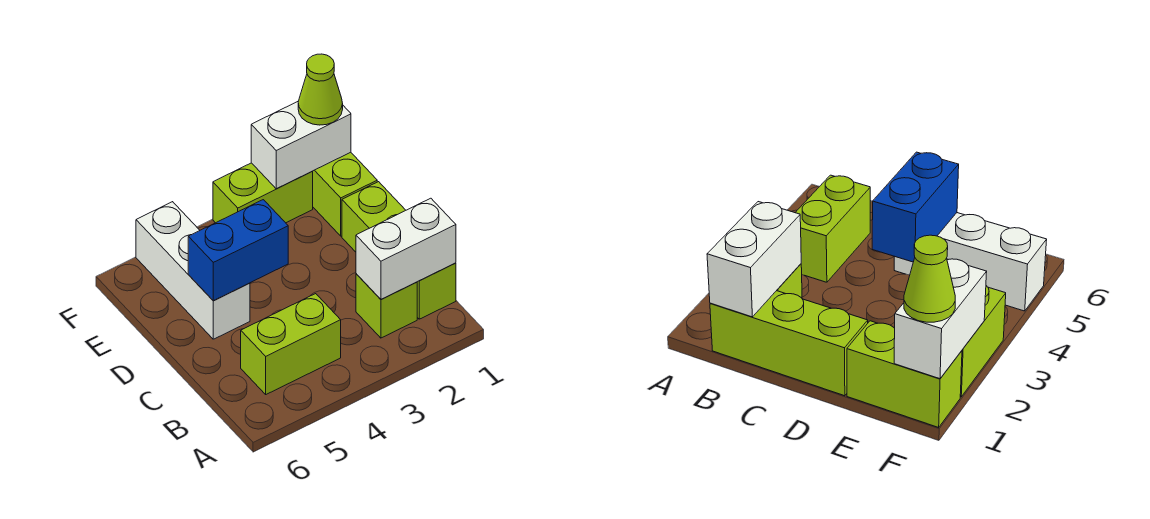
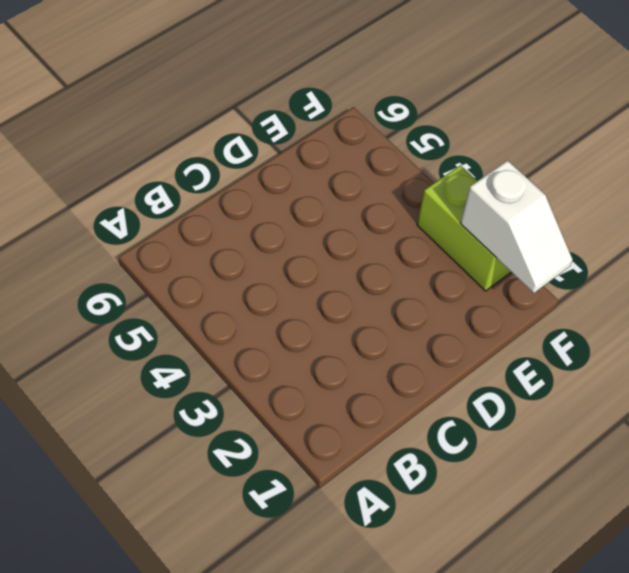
white 1x2 slope [461,161,573,293] -> white 1x2 brick [251,101,351,189]
none -> lime 1x3 brick [342,182,456,319]
none -> lime 1x1 brick [356,274,417,338]

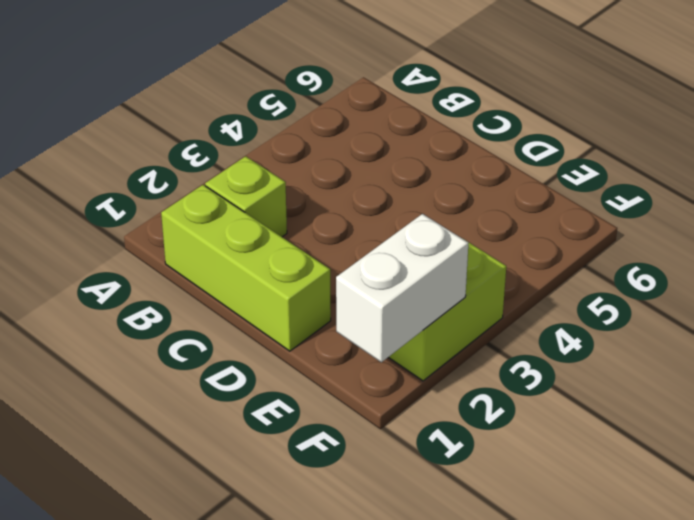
none -> lime 1x2 brick [241,294,341,394]
none -> white 1x3 brick [136,202,250,339]

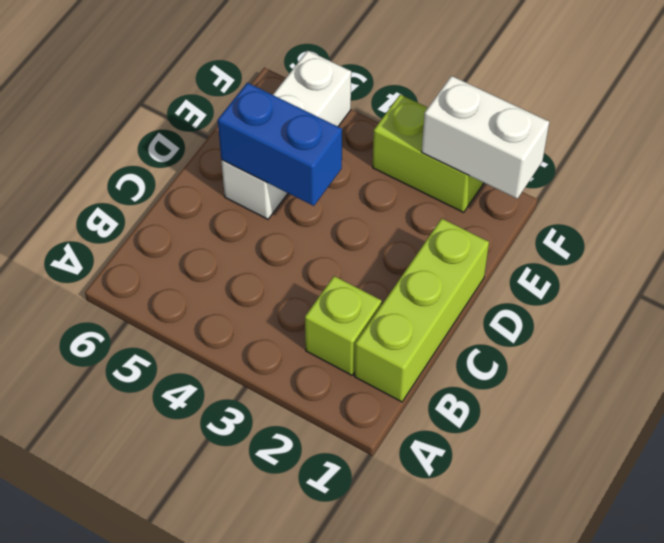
none -> lime 1x2 brick [241,294,341,394]
none -> lime 1x2 brick [313,152,377,236]

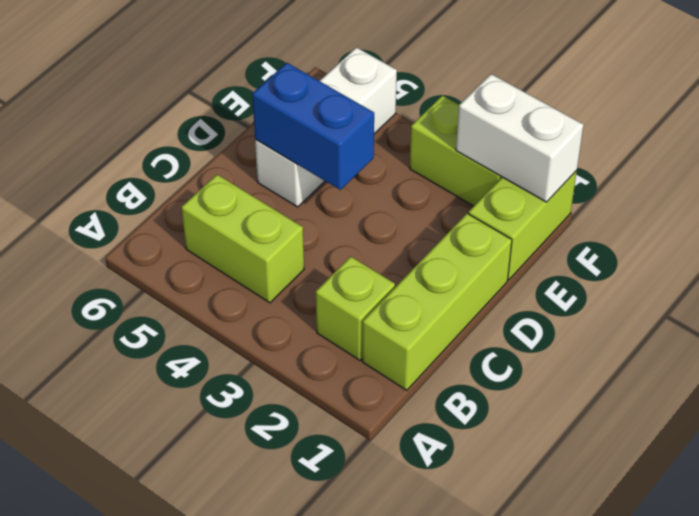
none -> white 1x2 brick [356,198,456,299]
none -> lime 1x1 cone [298,54,343,125]

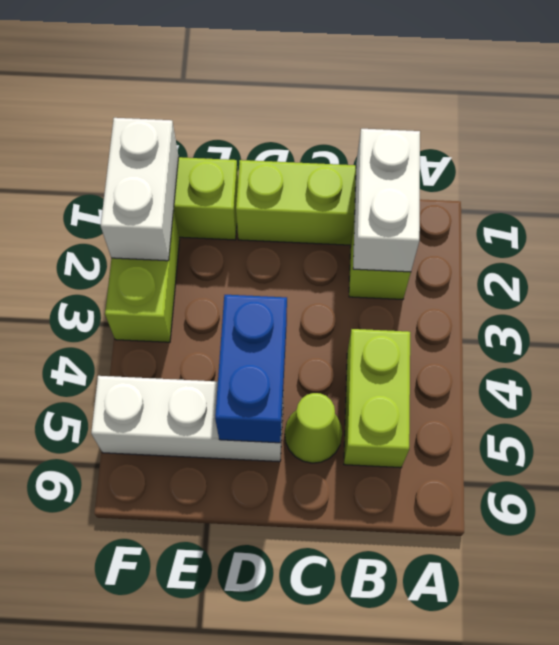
lime 1x1 cone [285,393,342,463] -> lime 1x1 cone moved to [298,54,343,125]

